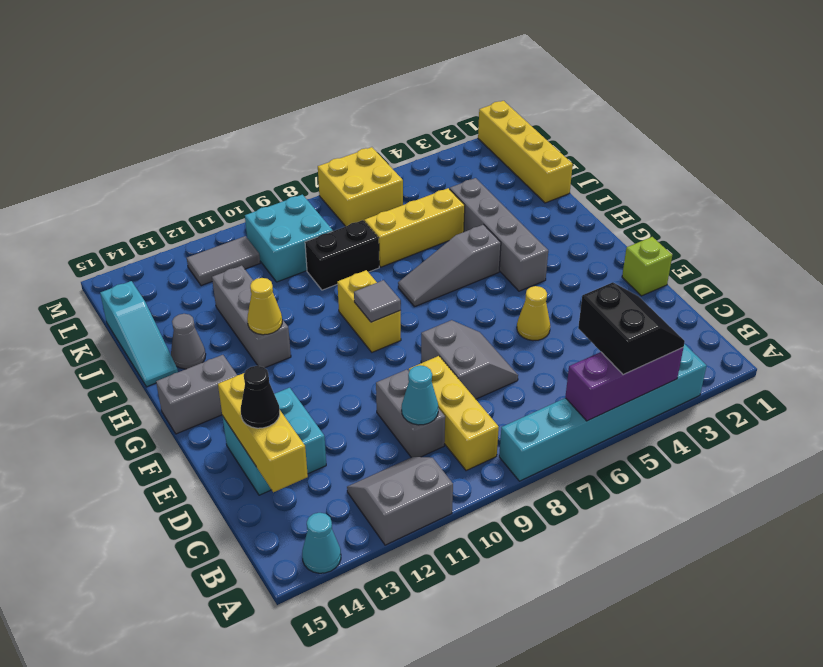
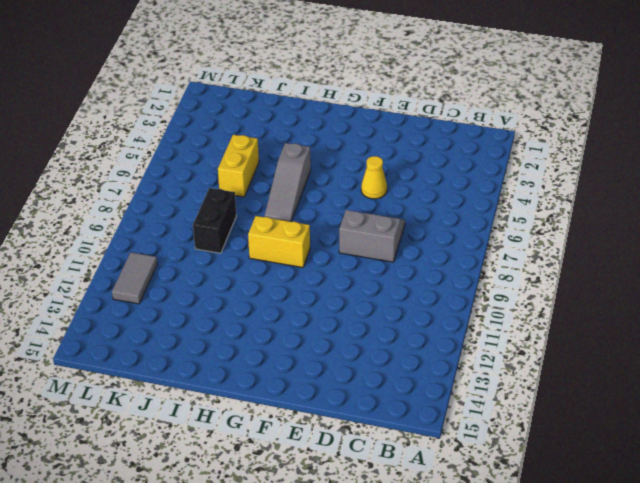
yellow 1x2 brick [218,135,259,197] -> yellow 1x3 brick [364,188,465,267]
none -> cyan 1x6 brick [499,344,707,481]
none -> grey 2x2 slope [347,457,453,545]
none -> cyan 1x1 cone [302,513,341,573]

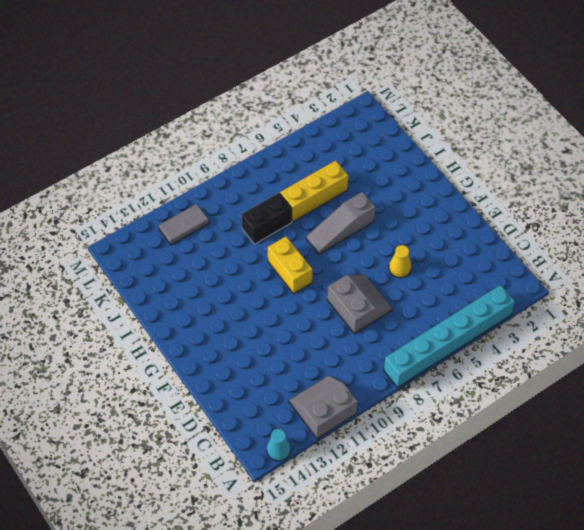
none -> yellow 1x3 brick [409,356,499,471]
none -> grey 1x2 brick [376,370,445,457]
none -> cyan 2x2 brick [222,388,326,495]

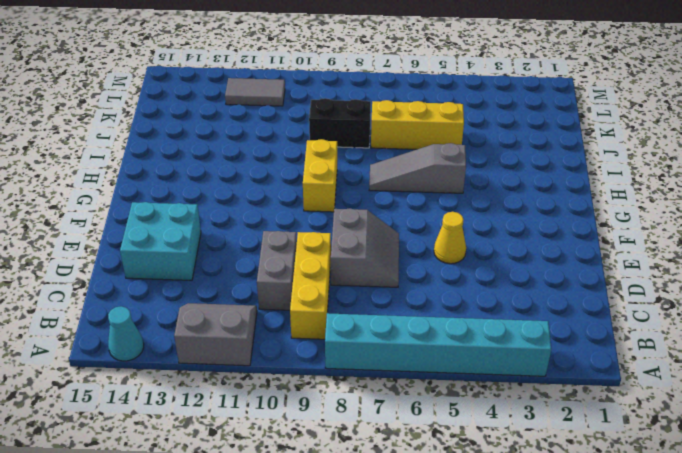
none -> lime 1x1 brick [622,237,672,296]
none -> grey 1x4 brick [450,178,548,291]
none -> grey 1x2 brick [156,355,237,434]

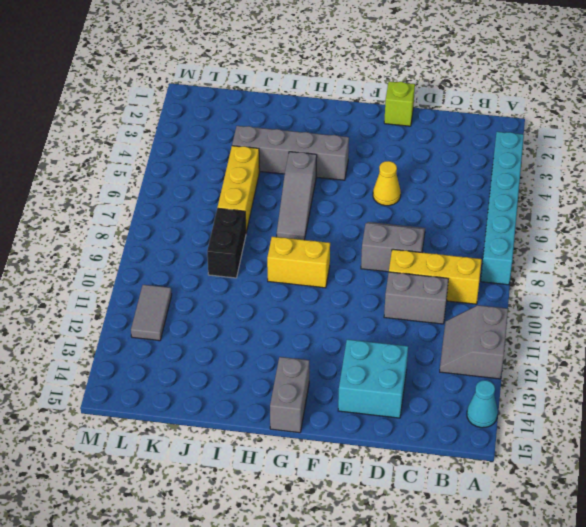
none -> grey 1x3 brick [212,266,291,368]
none -> grey 1x1 cone [171,314,206,369]
none -> cyan 1x3 slope [100,281,178,387]

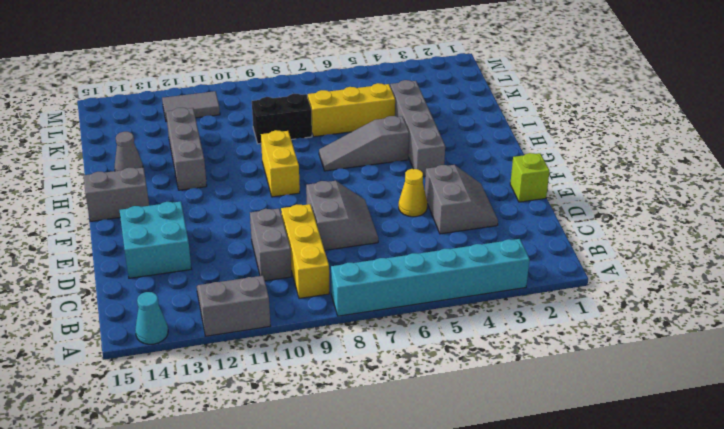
grey 2x2 slope [425,165,498,234] -> none
none -> cyan 1x3 slope [100,281,178,387]
none -> yellow 1x4 brick [478,101,573,203]
none -> cyan 2x2 brick [245,195,333,282]

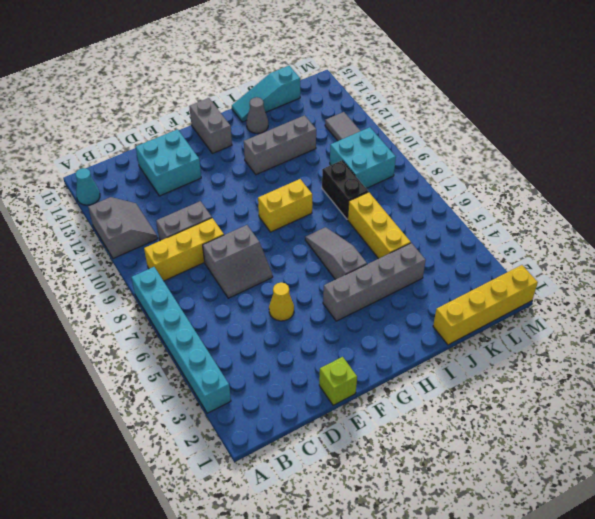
none -> yellow 2x2 brick [318,147,403,226]
none -> purple 1x3 brick [565,348,683,421]
none -> cyan 1x1 cone [402,365,438,425]

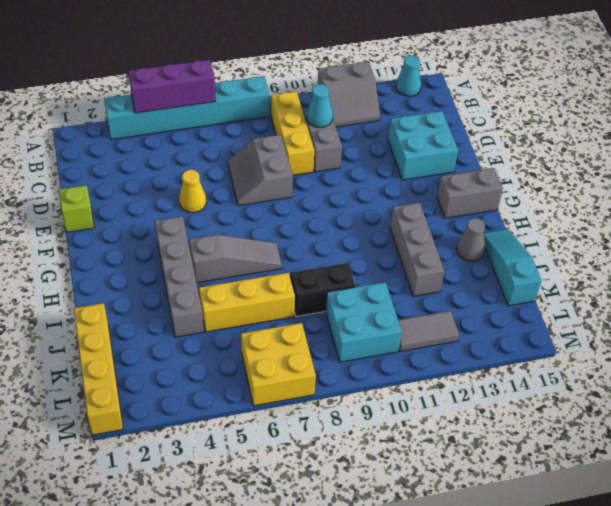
none -> yellow 1x2 brick [337,270,401,352]
none -> yellow 1x3 brick [218,373,308,492]
none -> grey 1x1 tile [354,280,401,322]

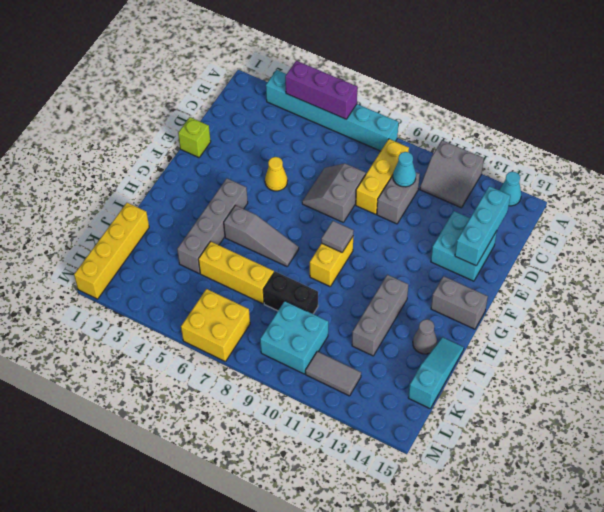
cyan 1x3 brick [455,186,510,266] -> yellow 1x3 brick [218,373,308,492]
none -> yellow 1x1 cone [247,278,282,335]
none -> black 2x2 slope [578,282,685,375]
none -> black 1x1 cone [241,366,280,428]

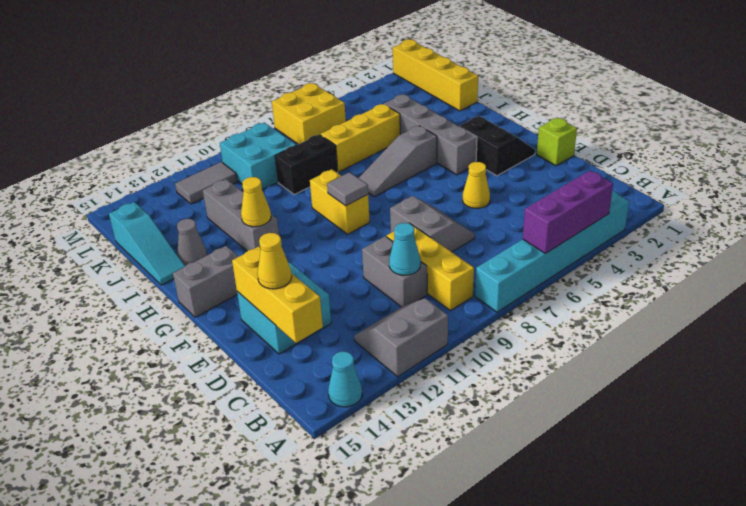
yellow 1x1 cone [257,233,292,289] -> black 1x1 cone [241,366,280,428]
black 2x2 slope [459,116,535,176] -> black 2x2 slope moved to [578,282,685,375]

